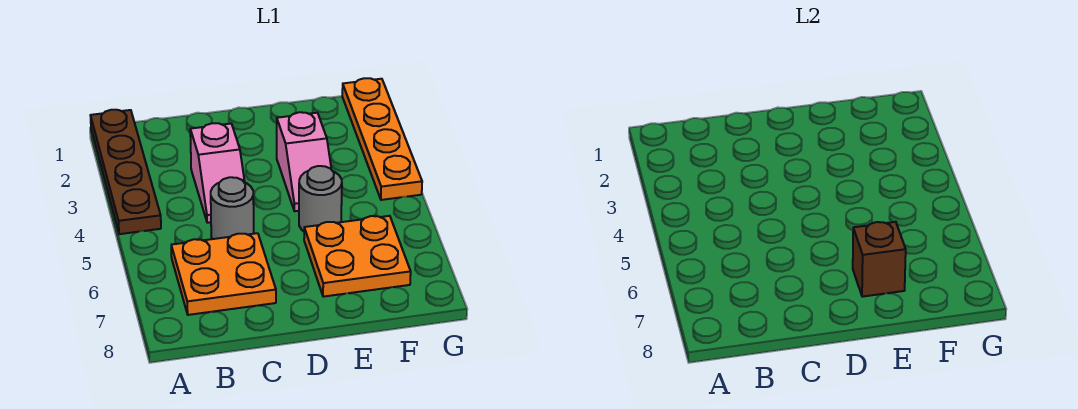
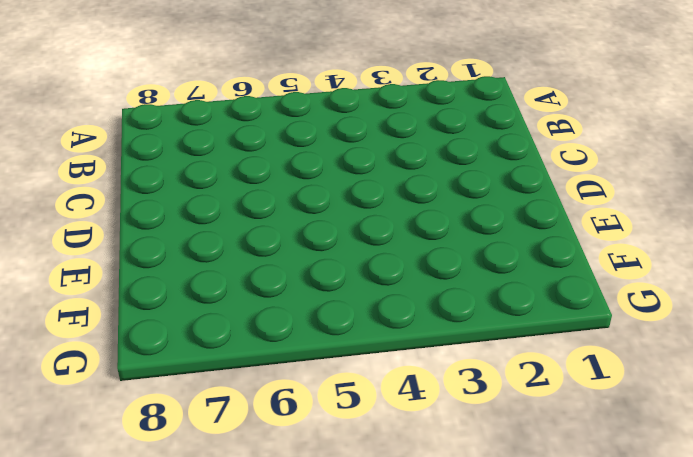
none -> brown 1x4 plate [90,110,161,234]
none -> orange 2x2 plate [171,233,276,315]

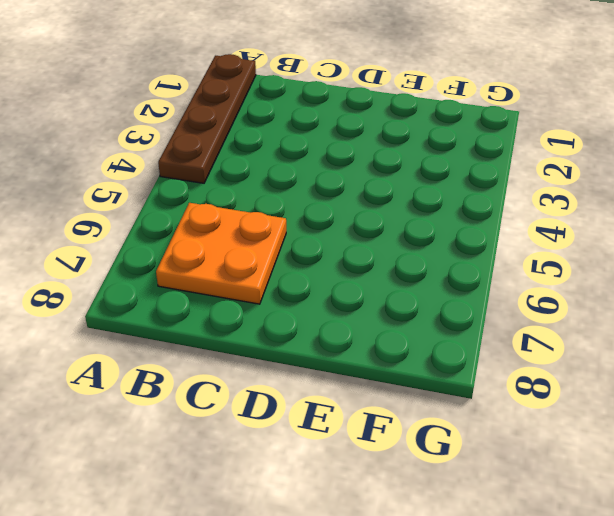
none -> pink 1x2 slope [190,123,245,223]
none -> grey 1x1 round brick [211,177,254,239]

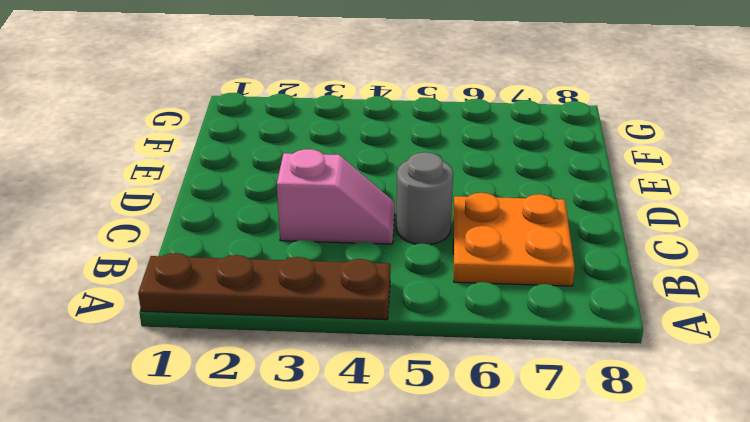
none -> pink 1x2 slope [277,112,331,211]
none -> grey 1x1 round brick [299,166,342,231]

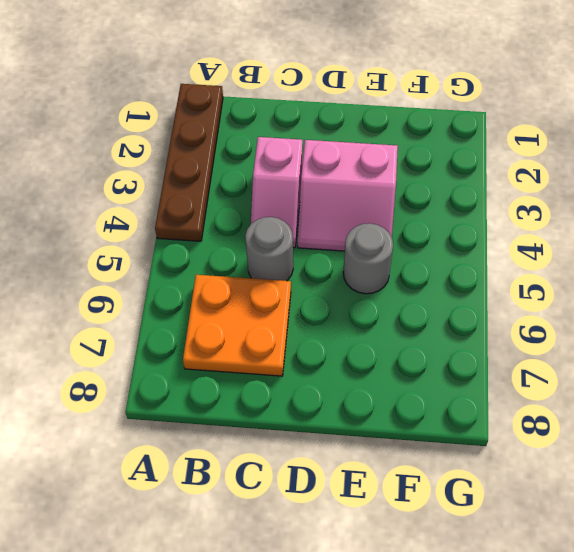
pink 2x2 slope [298,140,398,251] -> pink 1x2 slope [277,112,331,211]
none -> orange 2x2 plate [304,216,411,297]
none -> orange 1x4 plate [342,78,422,200]

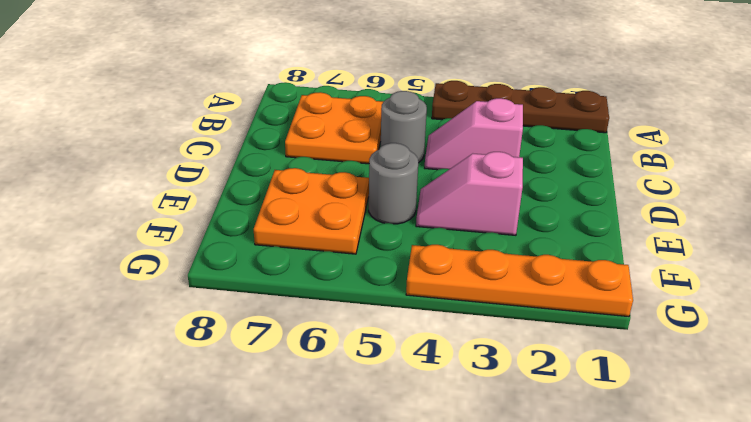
none -> brown 1x1 brick [853,222,906,297]

